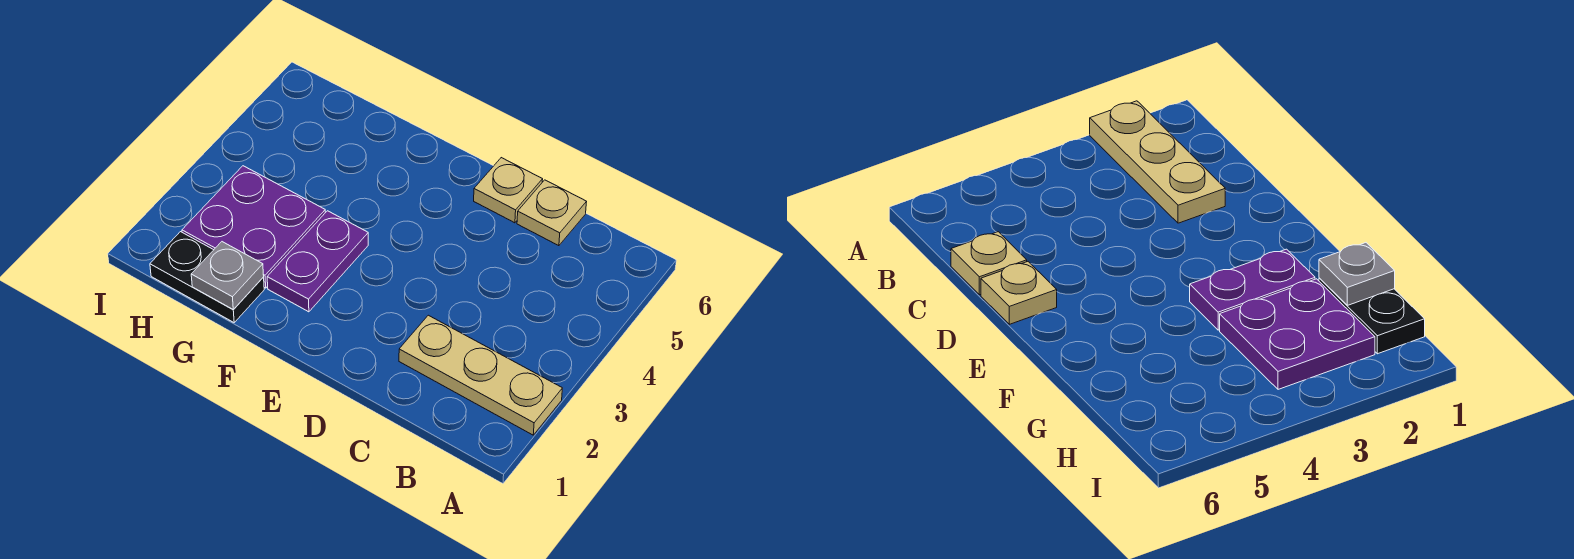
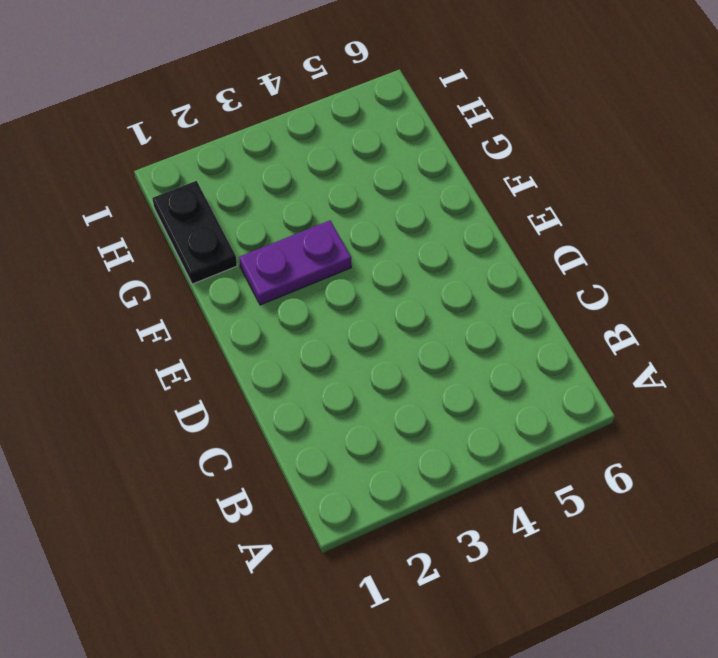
none -> tan 1x3 plate [399,315,562,435]
none -> tan 1x1 plate [517,180,586,246]

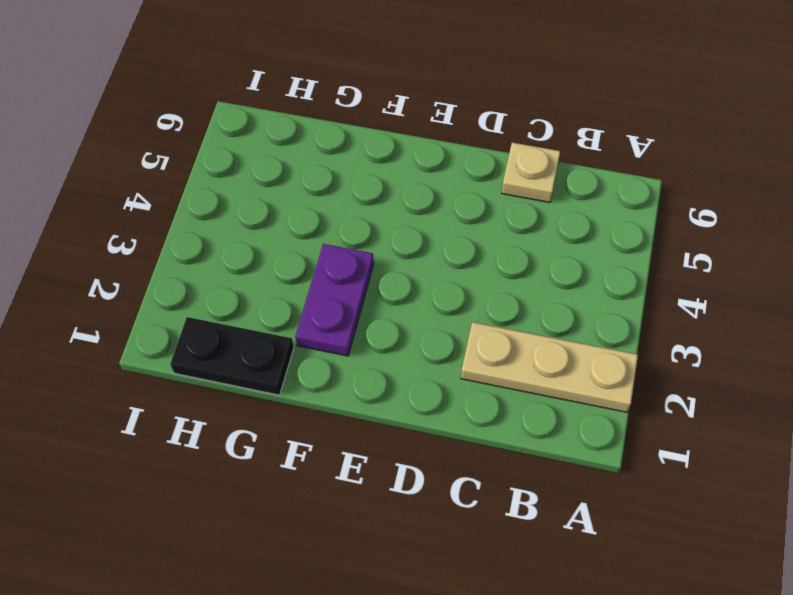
none -> tan 1x1 plate [474,158,543,223]
none -> purple 2x2 plate [182,166,325,288]

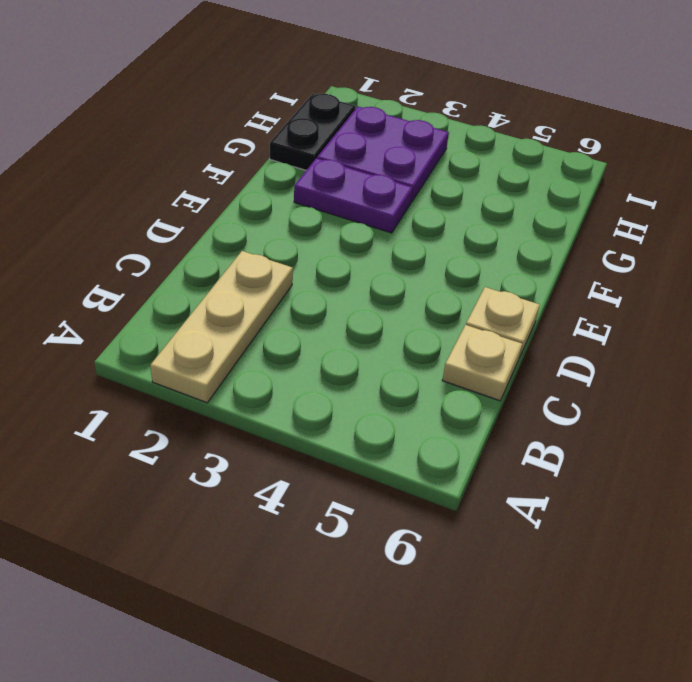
none -> grey 1x1 plate [191,242,264,310]

